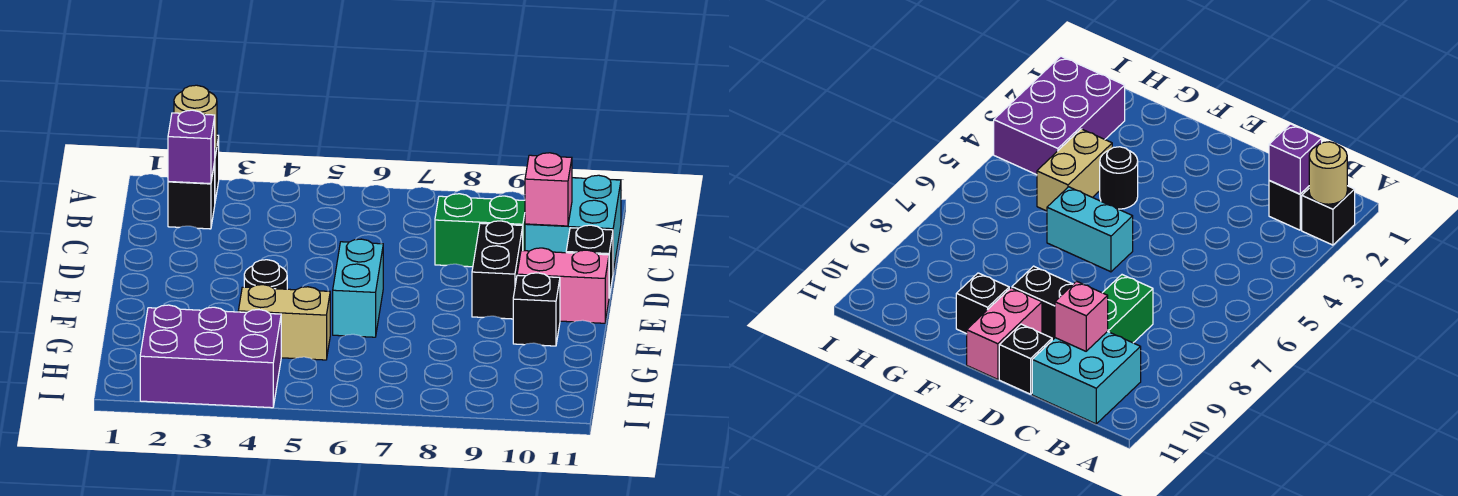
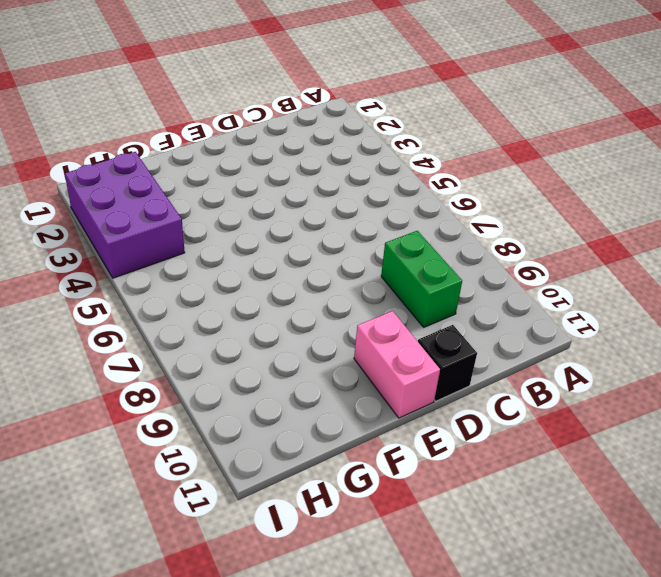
none -> black 1x1 brick [1302,186,1355,245]
none -> black 1x1 brick [168,163,215,229]
none -> cyan 2x2 brick [525,175,621,271]

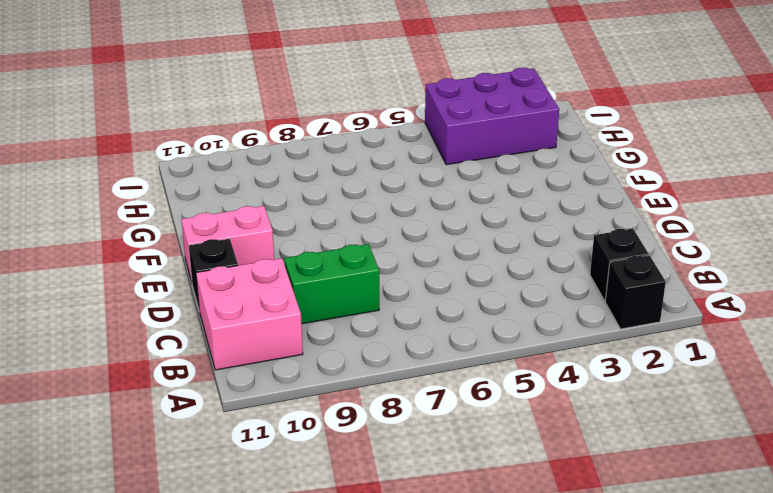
pink 2x2 brick [196,258,303,370] -> cyan 2x2 brick [525,175,621,271]
none -> black 1x2 brick [472,221,523,319]
none -> cyan 1x2 brick [333,239,383,337]
none -> black 1x1 round brick [244,260,287,289]

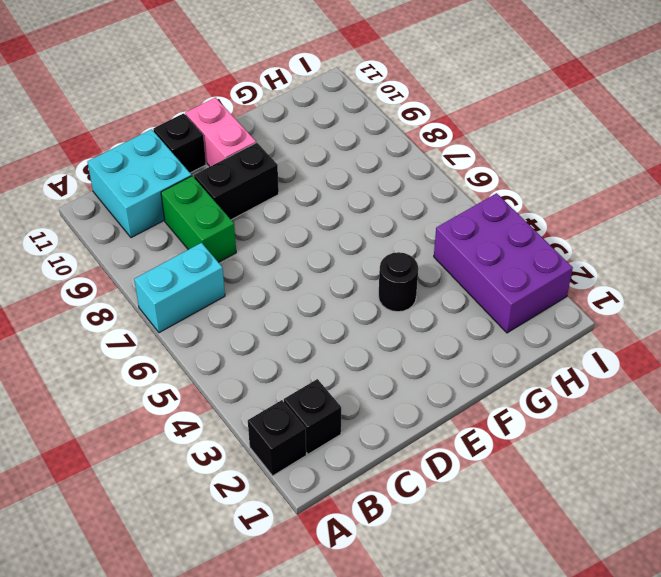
cyan 1x2 brick [134,243,225,333] -> cyan 1x2 brick moved to [333,239,383,337]
none -> black 1x1 brick [513,273,560,346]
none -> tan 1x2 brick [238,285,330,360]
none -> tan 1x1 round brick [174,85,217,150]

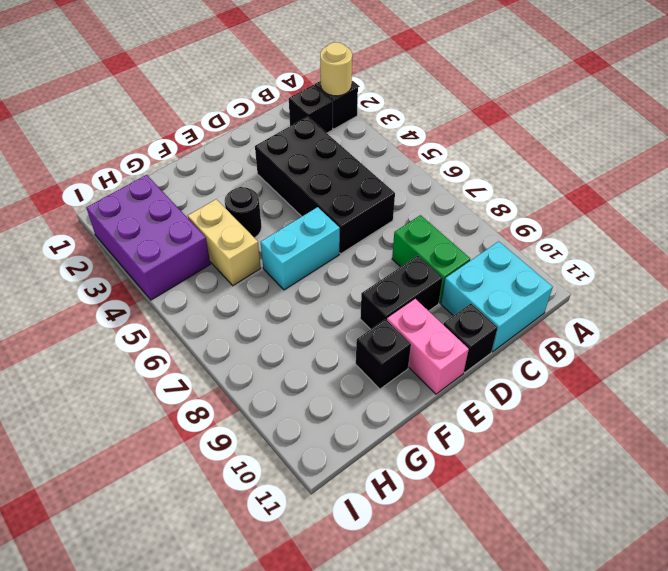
black 2x4 brick [255,117,395,254] -> none
none -> purple 1x1 brick [168,110,215,184]
none -> pink 1x1 brick [525,153,572,226]

